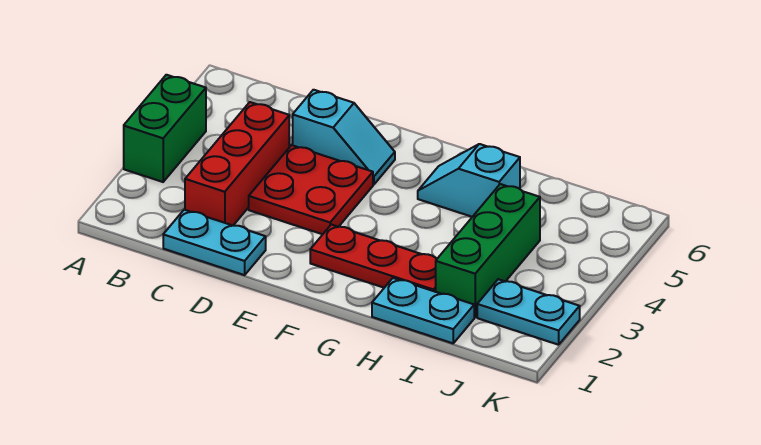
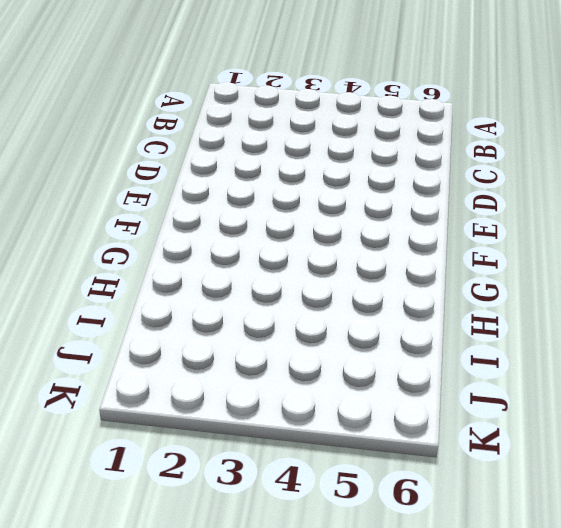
none -> green 1x2 brick [124,75,206,182]
none -> cyan 1x2 plate [163,210,266,275]

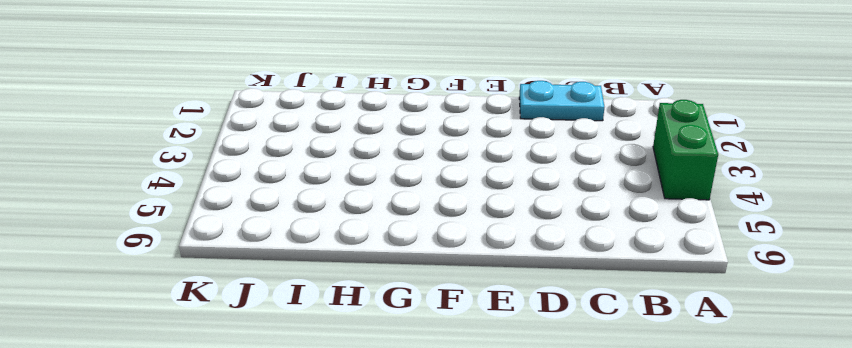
none -> red 1x3 brick [185,102,289,226]
none -> red 2x2 plate [249,145,373,234]

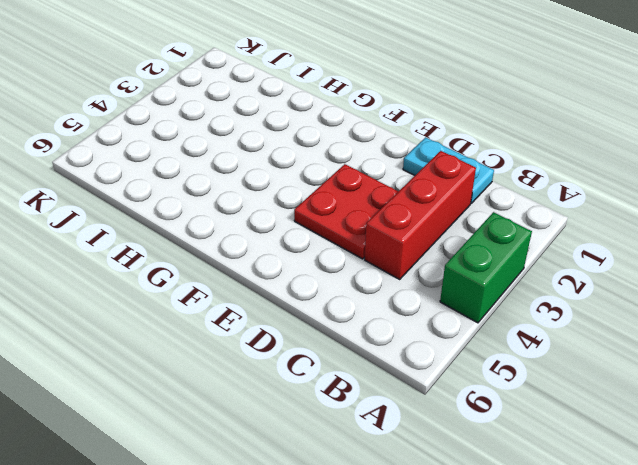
none -> cyan 1x2 slope [293,90,395,185]
none -> red 1x3 plate [310,225,437,292]

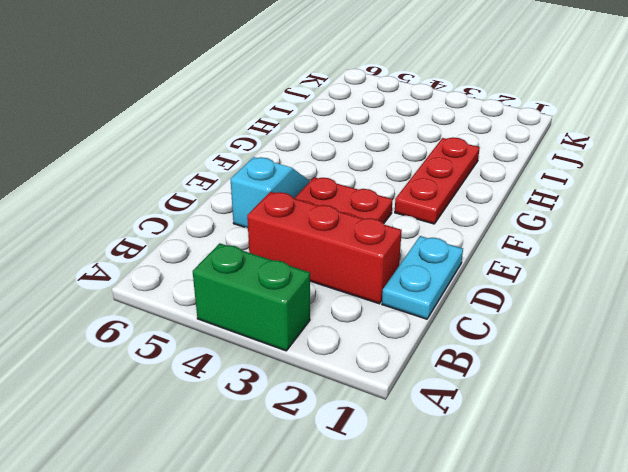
none -> cyan 1x2 slope [418,144,520,217]
none -> cyan 1x2 plate [372,278,474,343]

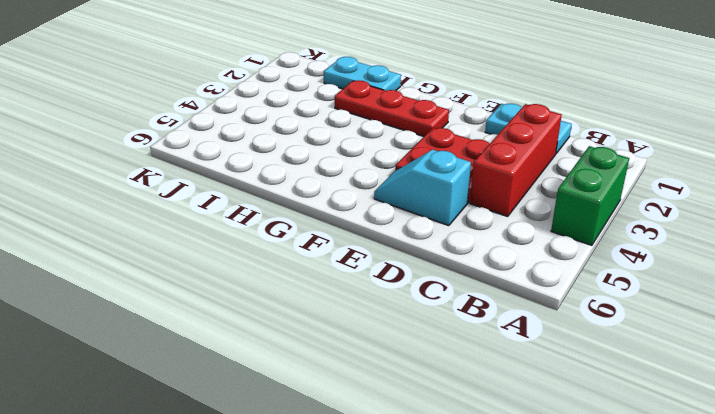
none -> cyan 1x2 slope [418,144,520,217]
none -> green 1x3 brick [436,184,540,317]

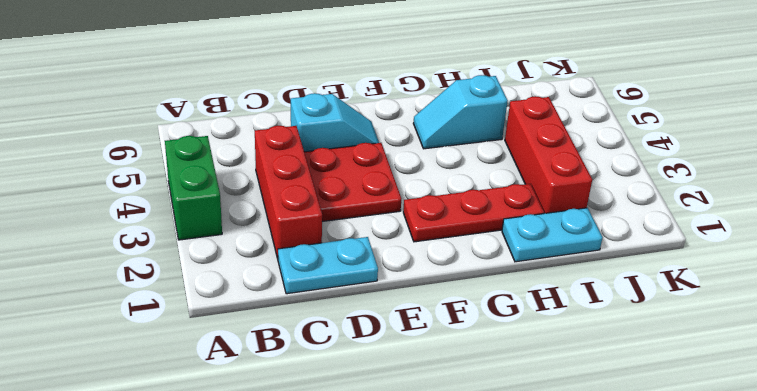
red 1x3 brick [505,96,592,214] -> green 1x3 brick [436,184,540,317]
none -> cyan 1x2 plate [477,279,580,345]

